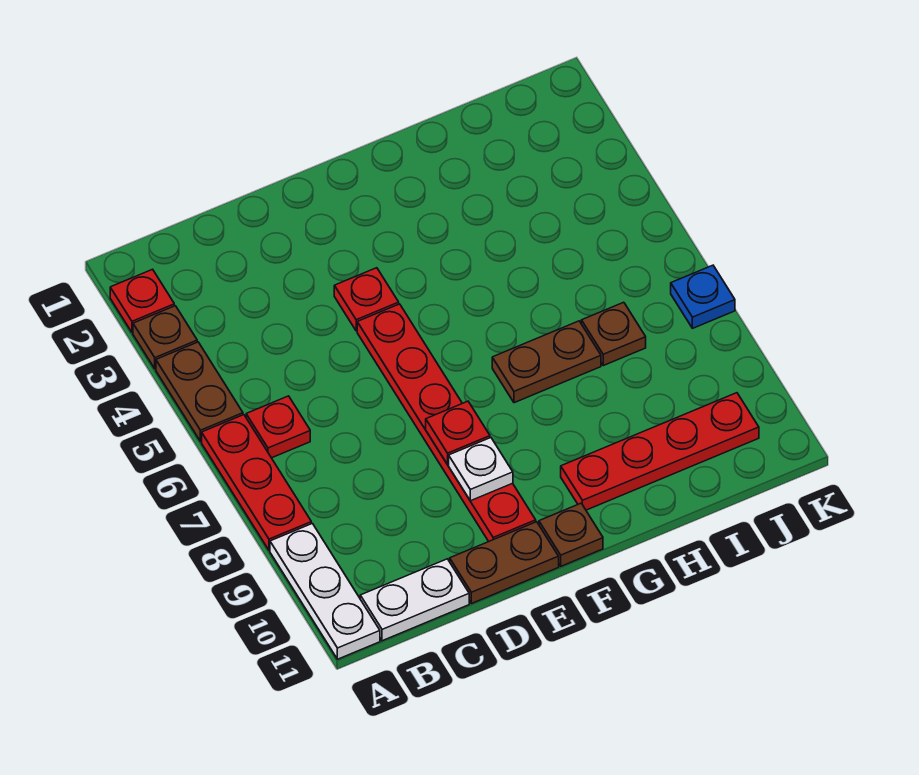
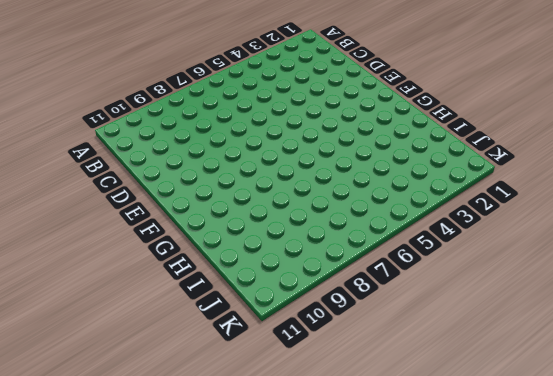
none -> red 1x1 plate [110,269,174,333]
none -> brown 1x1 plate [133,306,197,369]
none -> brown 1x2 plate [156,342,243,442]

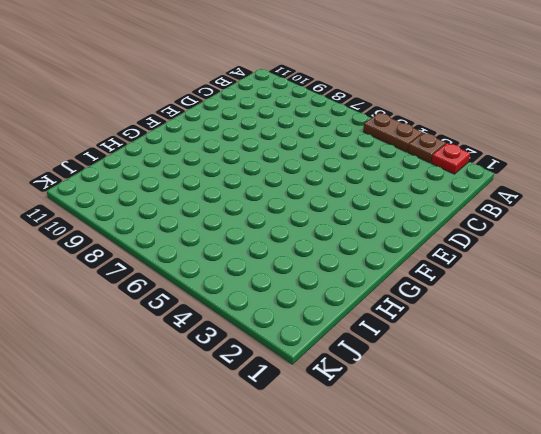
none -> red 1x3 plate [202,415,311,550]
none -> white 1x3 plate [270,523,380,659]
none -> red 1x1 plate [246,396,310,458]

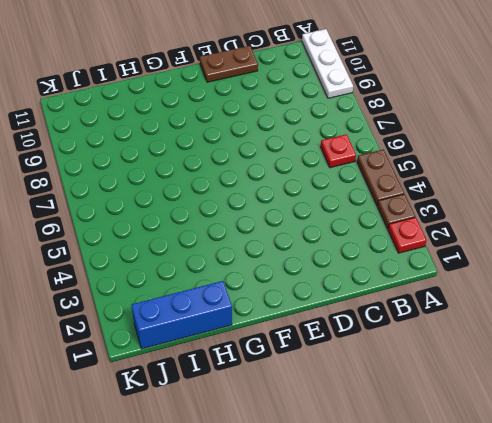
blue 1x3 brick [132,281,232,349] -> none
none -> red 1x3 plate [202,415,311,550]
none -> white 1x2 plate [360,559,469,641]
none -> red 1x1 plate [334,268,399,331]

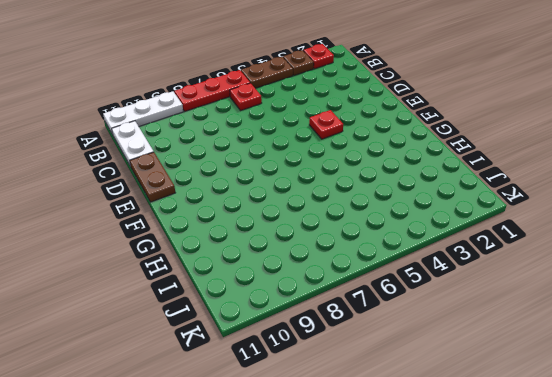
none -> red 1x6 plate [357,304,536,541]
none -> brown 1x1 plate [539,503,603,566]
none -> brown 1x2 plate [492,321,601,403]

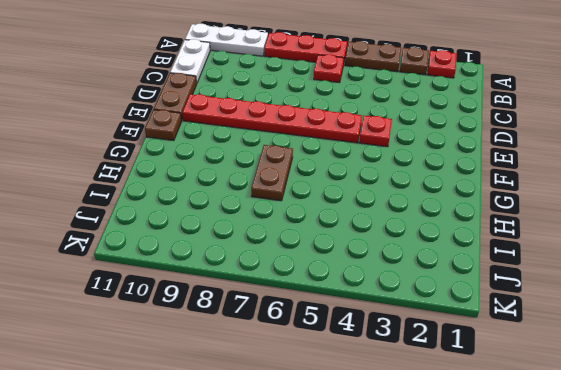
none -> red 1x4 plate [561,393,759,510]
none -> brown 1x1 plate [581,302,646,366]
none -> blue 1x1 plate [671,265,735,328]

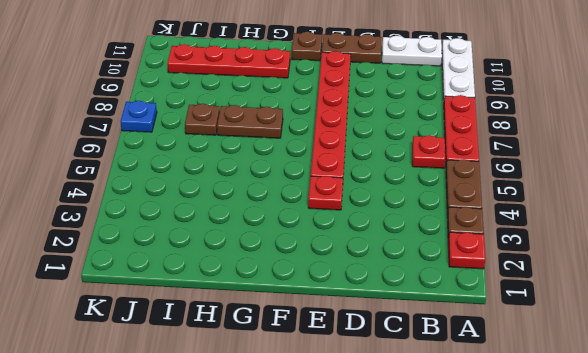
none -> red 1x1 plate [426,401,490,464]
none -> white 1x1 plate [449,438,513,501]

